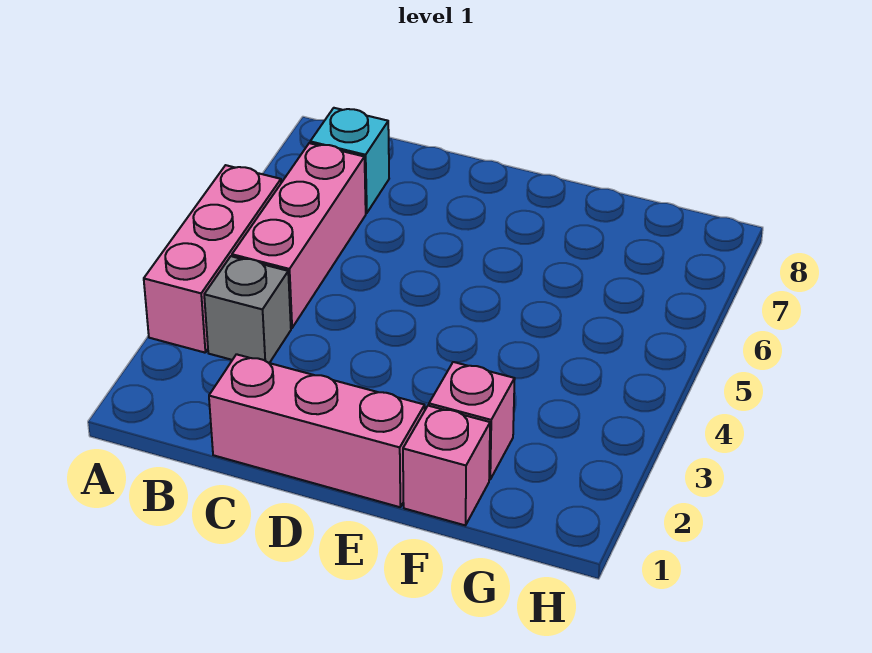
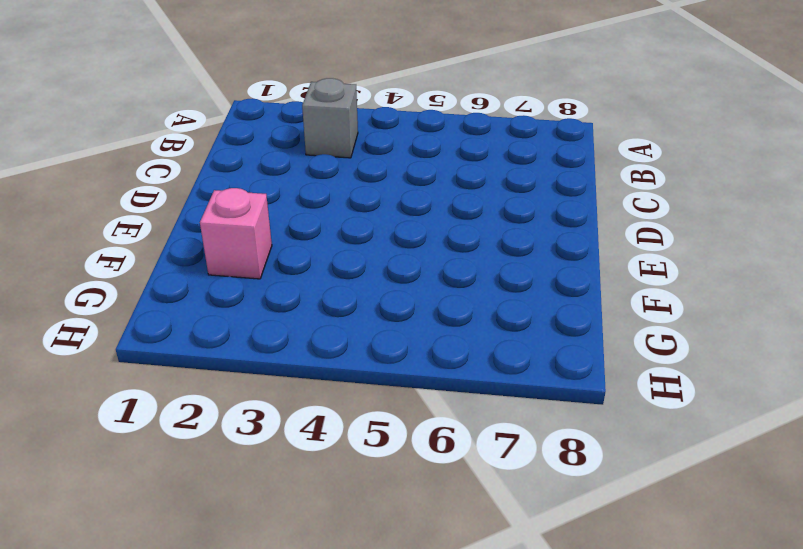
none -> pink 1x3 brick [144,165,281,353]
none -> pink 1x3 brick [232,143,366,328]

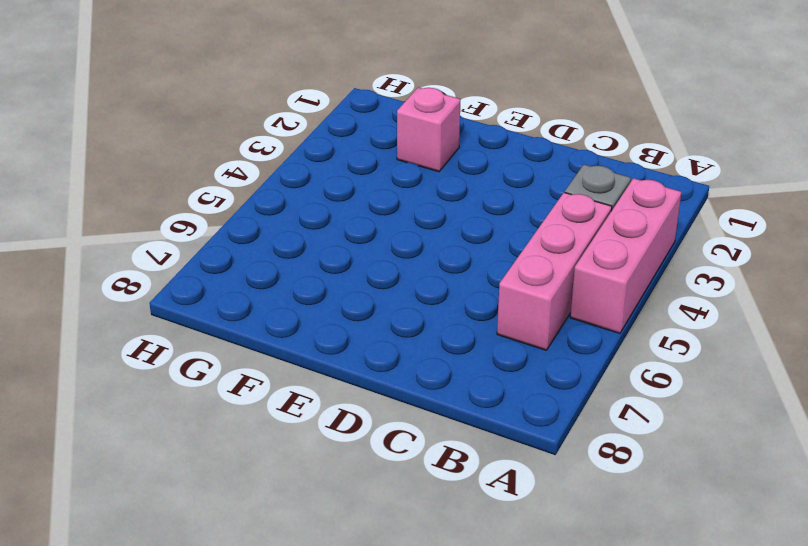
none -> cyan 1x1 brick [310,108,389,213]
none -> pink 1x3 brick [209,354,425,507]

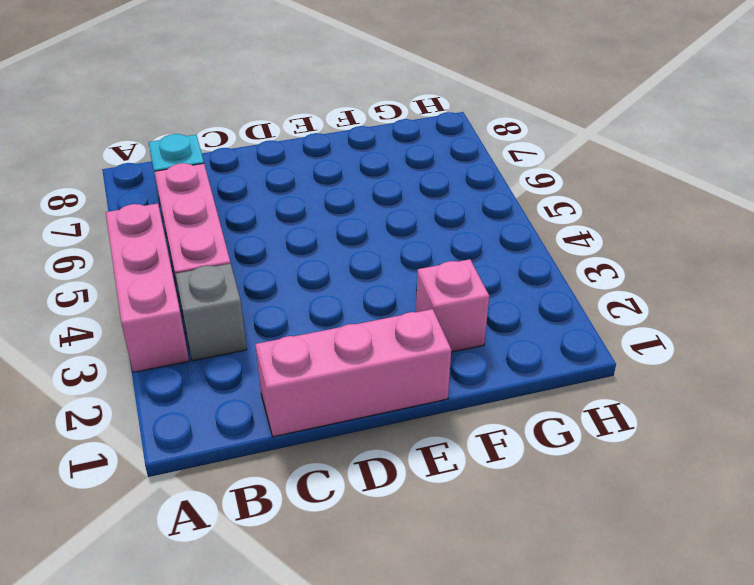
none -> pink 1x1 brick [403,406,490,525]

